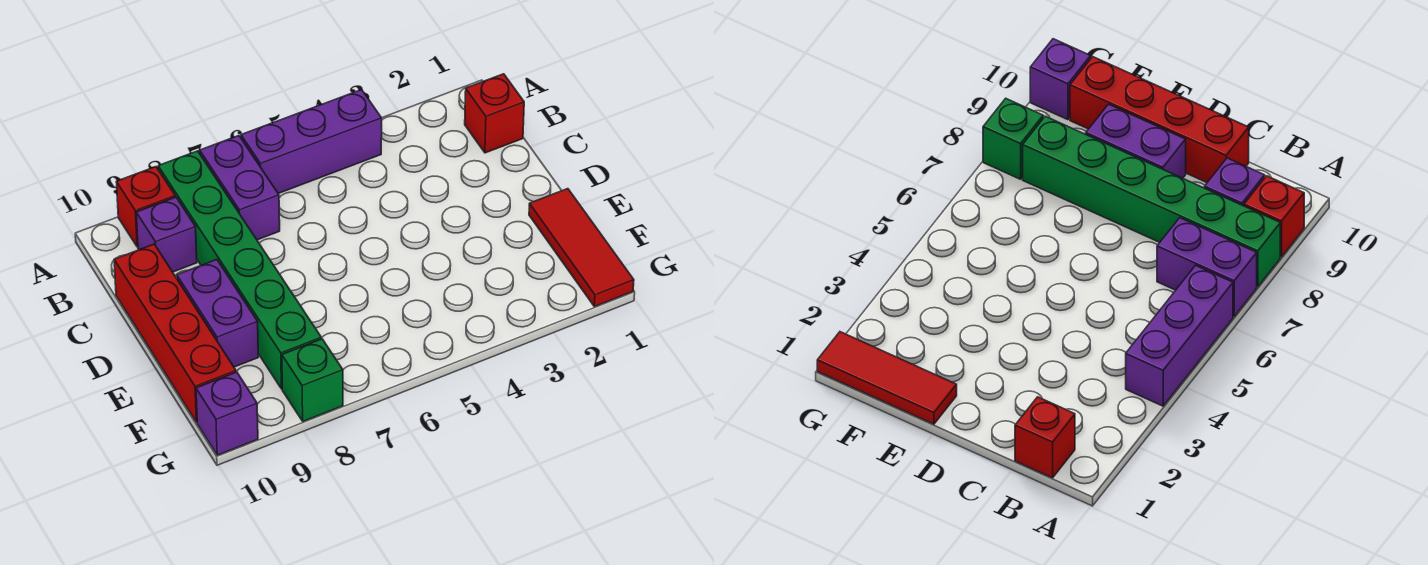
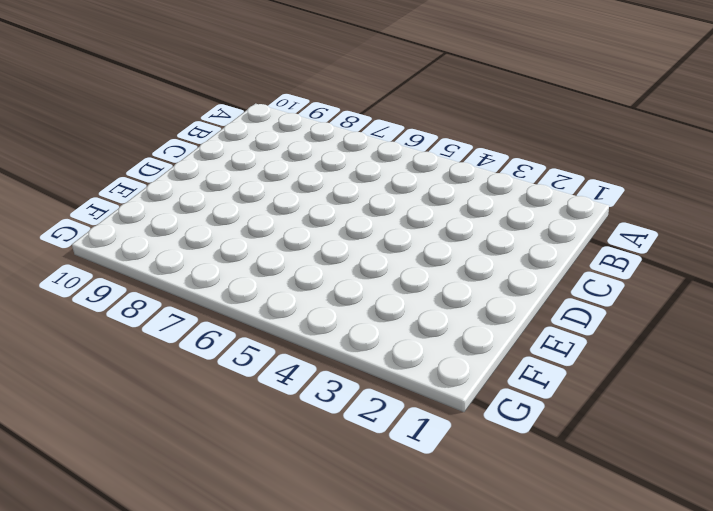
none -> purple 1x3 brick [241,90,382,193]
none -> purple 1x2 brick [200,136,280,240]

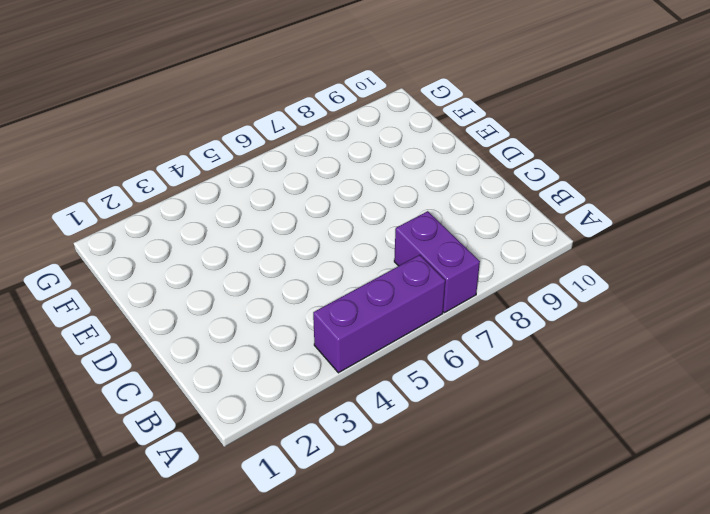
none -> green 1x6 brick [158,151,321,389]
none -> red 1x1 brick [116,167,175,247]

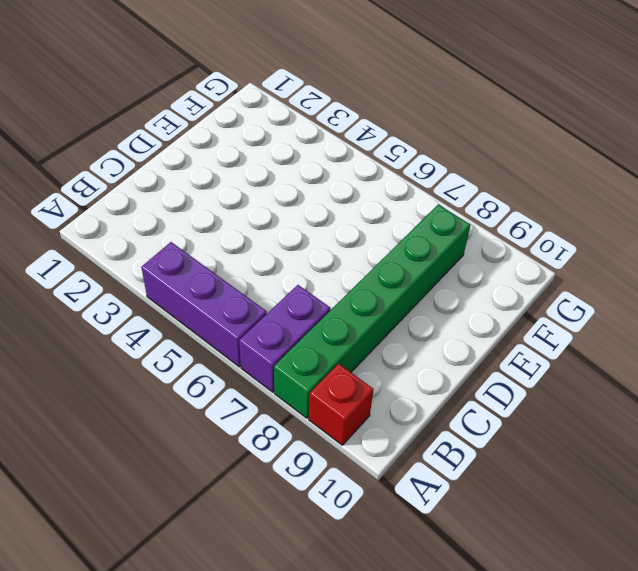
none -> red 1x1 brick [465,74,524,153]
none -> purple 1x1 brick [136,197,197,272]

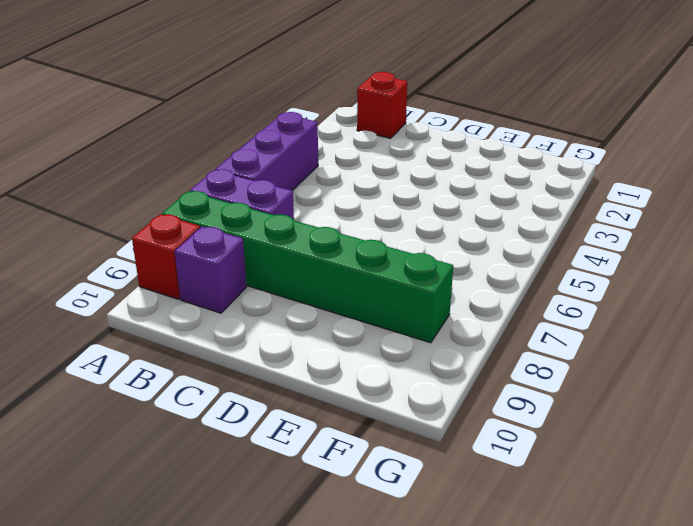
none -> red 1x4 brick [114,244,236,422]
none -> purple 1x2 brick [177,260,258,367]

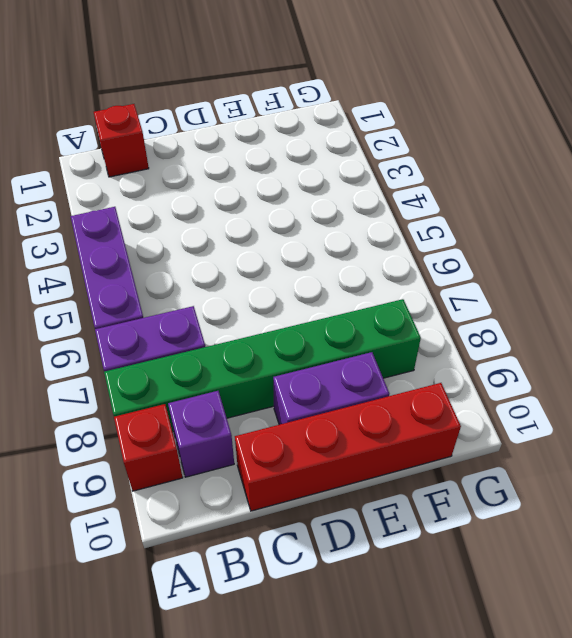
none -> red 1x3 tile [529,189,634,307]
none -> green 1x1 brick [282,339,343,421]

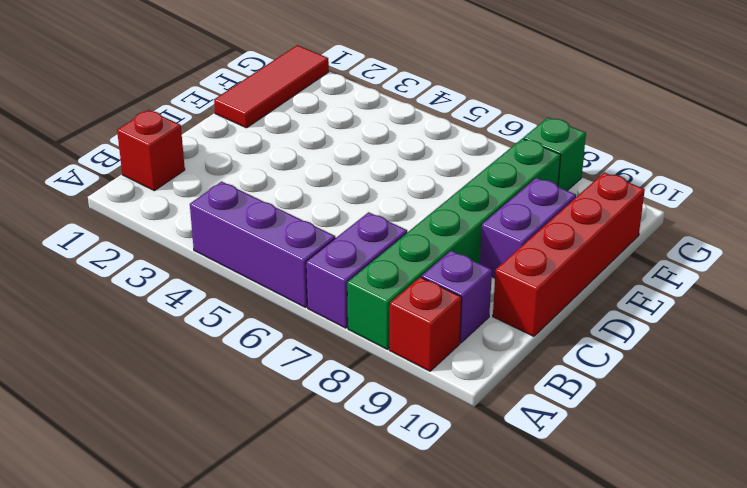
none -> purple 1x1 brick [196,372,258,455]

